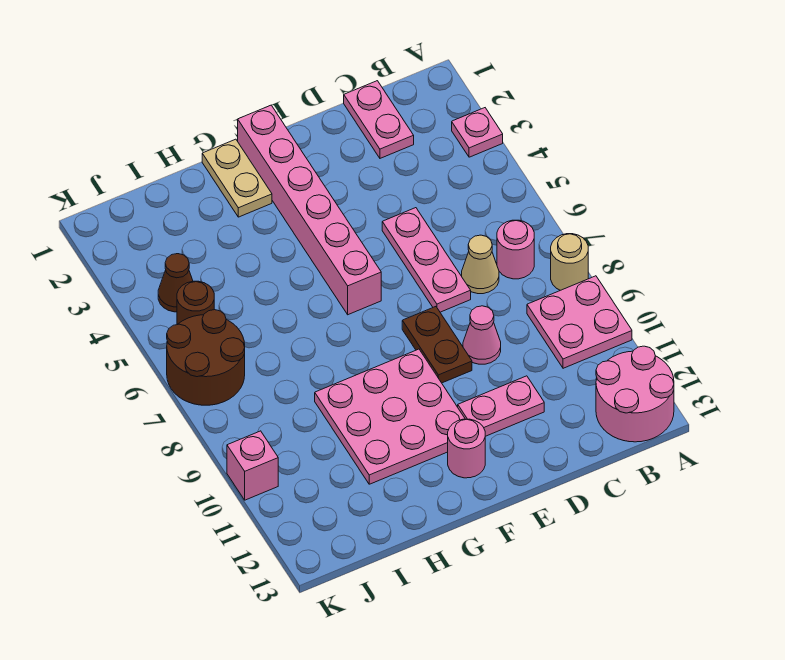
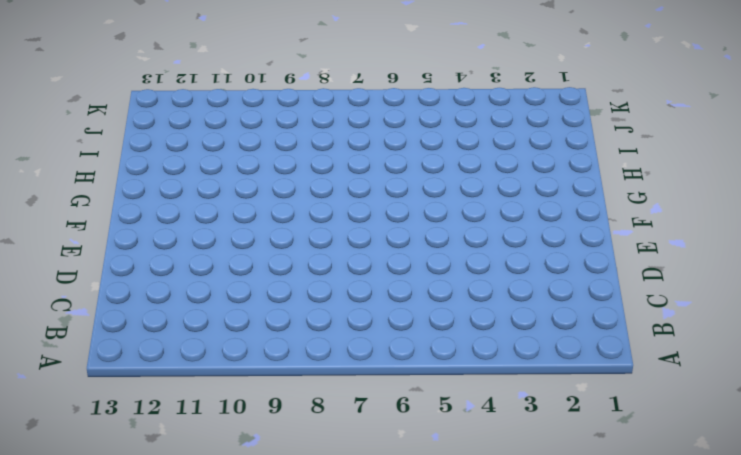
none -> pink 1x1 plate [452,108,503,157]
none -> tan 1x1 round brick [551,234,588,290]
none -> pink 2x2 plate [527,276,632,368]

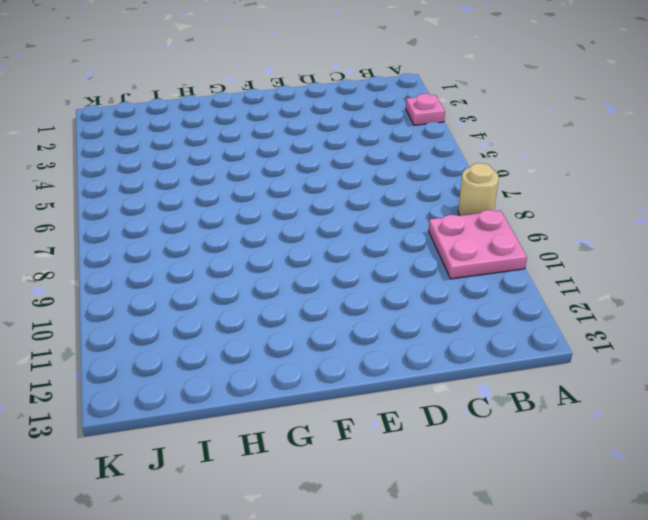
none -> pink 2x2 round brick [596,346,674,442]
none -> pink 1x1 round brick [497,220,534,279]
none -> pink 1x2 plate [344,81,414,158]

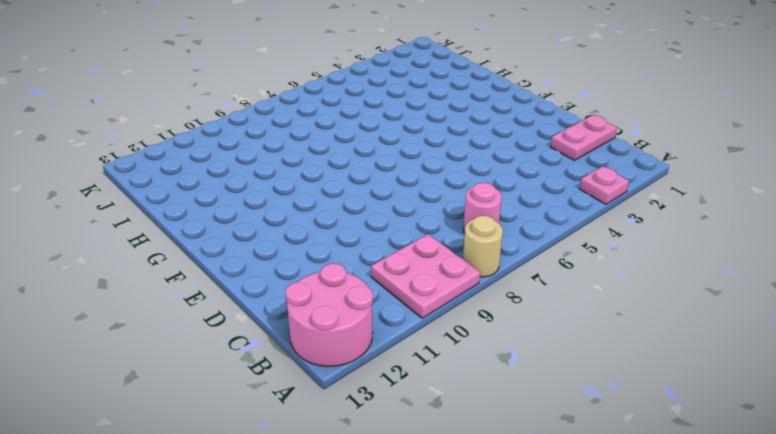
none -> tan 1x1 cone [462,235,499,294]
none -> pink 1x3 plate [382,208,471,312]
none -> pink 1x1 cone [463,306,501,364]

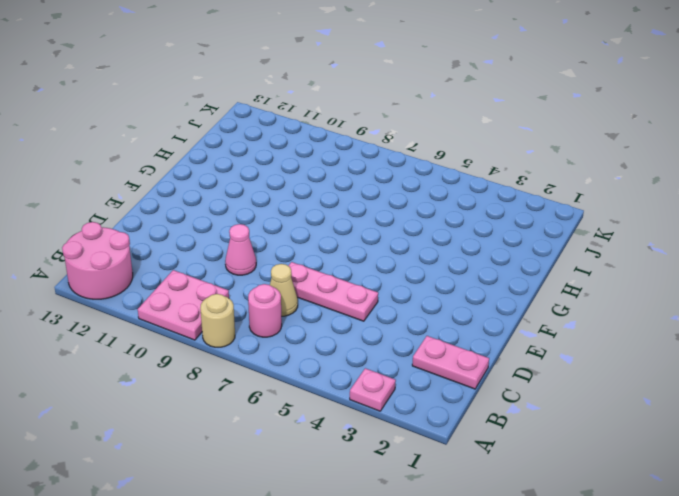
none -> pink 1x2 plate [458,376,544,436]
none -> brown 1x2 plate [402,307,472,383]
none -> pink 1x6 brick [238,105,381,315]

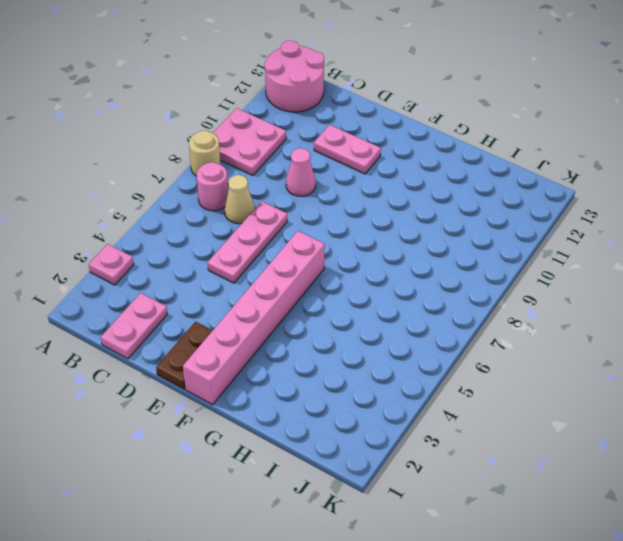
brown 1x2 plate [156,322,213,389] -> brown 1x2 plate moved to [402,307,472,383]
none -> pink 3x3 plate [315,349,465,484]
none -> pink 1x1 round brick [448,419,485,478]
none -> tan 1x2 plate [202,139,272,217]

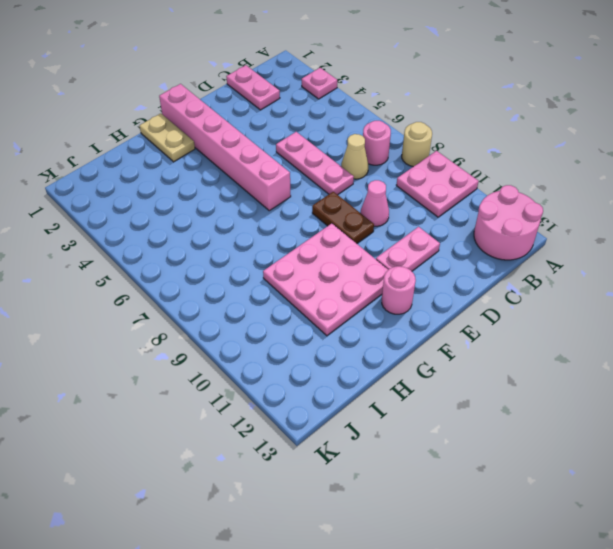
none -> brown 1x1 cone [158,254,193,312]
none -> brown 1x1 round brick [177,281,214,324]
none -> brown 2x2 round brick [167,310,245,405]

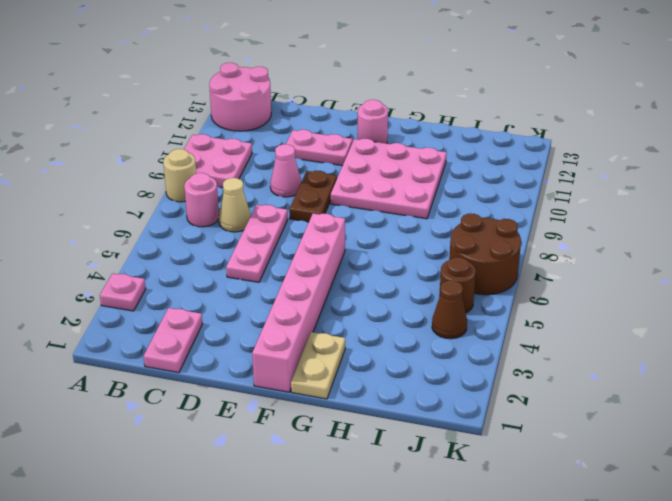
none -> pink 1x1 brick [227,431,278,500]

